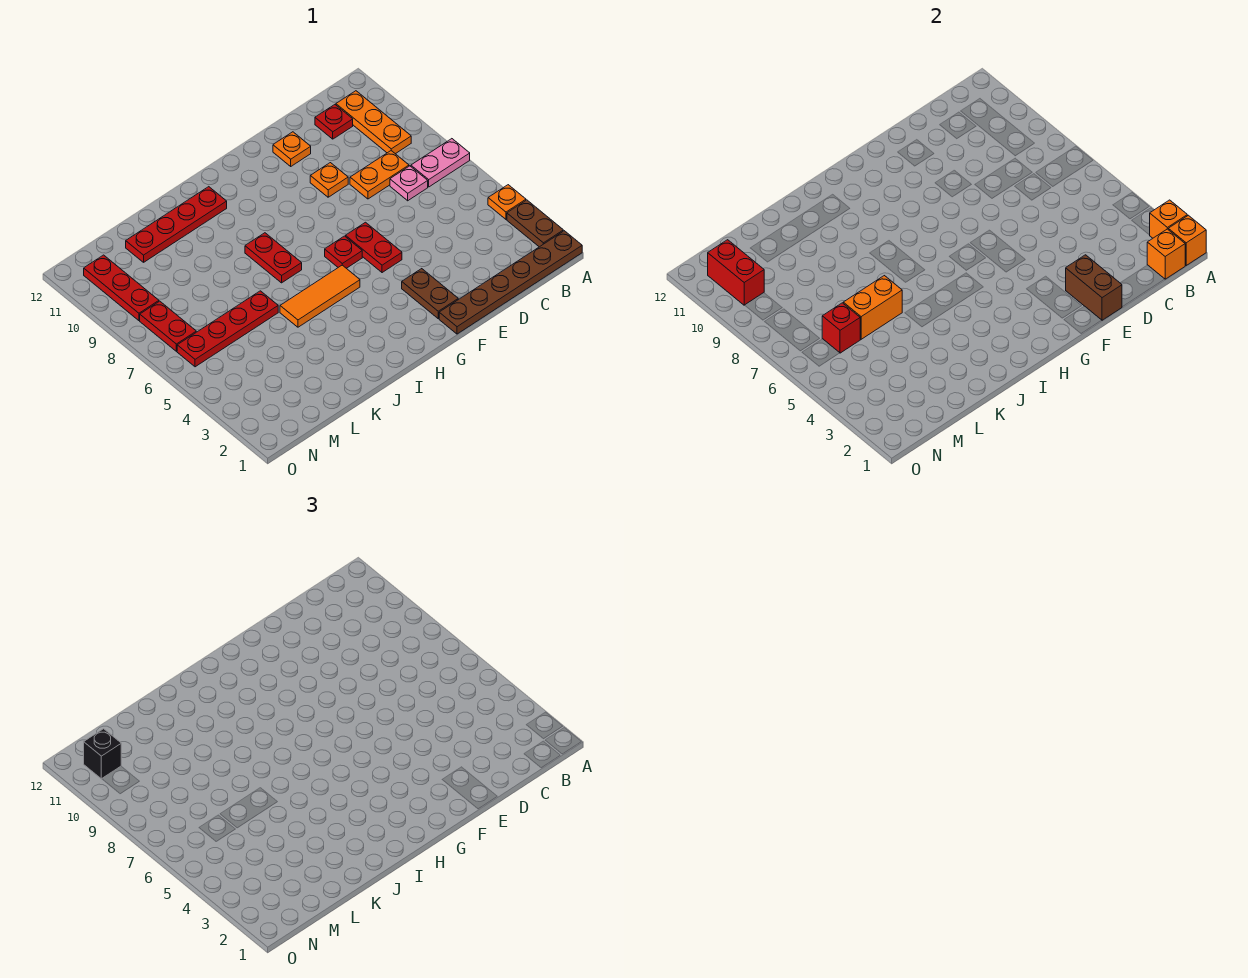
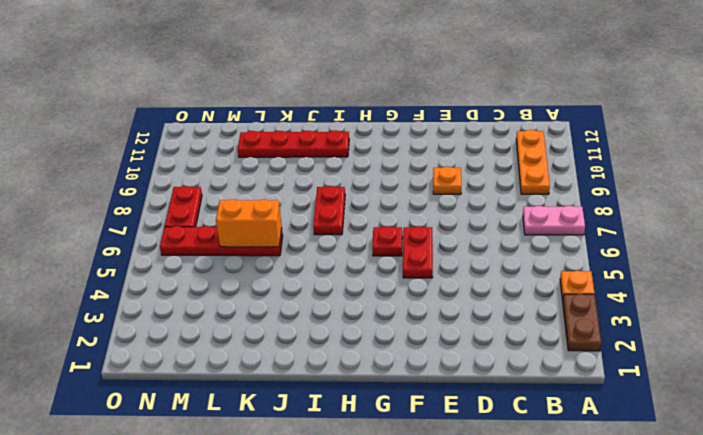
none -> brown 1x6 plate [439,231,582,334]
none -> pink 1x1 plate [390,166,428,201]
none -> orange 1x2 plate [350,151,409,199]

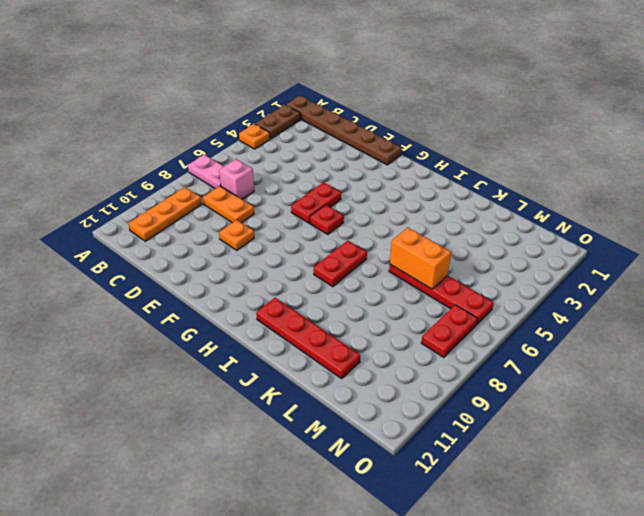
pink 1x1 brick [219,159,254,199] -> pink 1x1 plate [390,166,428,201]
none -> red 1x1 plate [315,105,353,139]
none -> orange 1x1 plate [273,132,311,166]
none -> brown 1x2 plate [402,269,458,319]

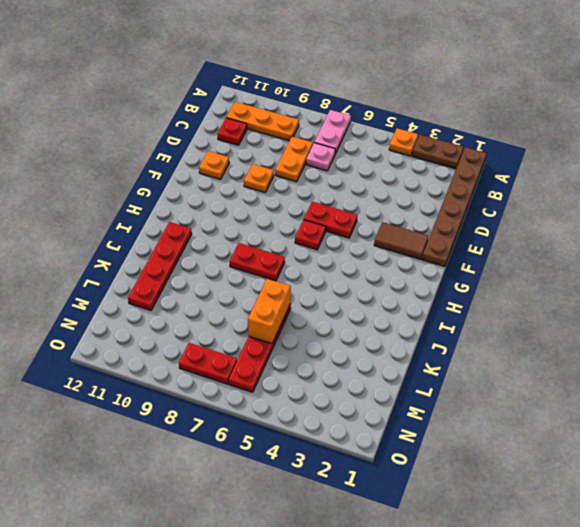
brown 1x2 tile [374,222,429,259] -> brown 1x2 plate [402,269,458,319]
none -> orange 1x3 tile [280,265,360,327]
none -> red 1x3 plate [84,255,159,321]
none -> orange 1x1 brick [1168,215,1206,265]

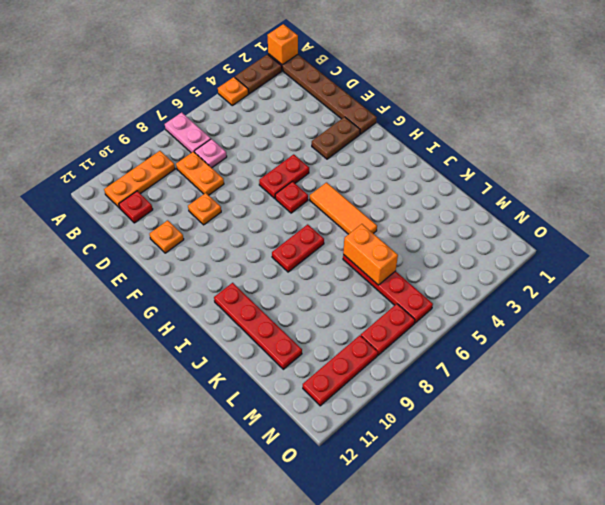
none -> orange 1x1 brick [1150,200,1187,238]
none -> orange 1x1 brick [1147,229,1186,279]
none -> brown 1x2 brick [1066,255,1122,320]

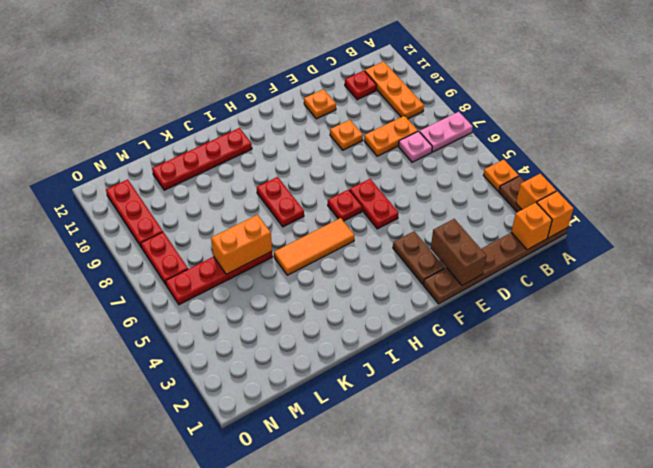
none -> red 1x1 brick [822,303,860,353]
none -> red 1x2 brick [708,240,764,305]
none -> black 1x1 brick [84,729,121,779]

